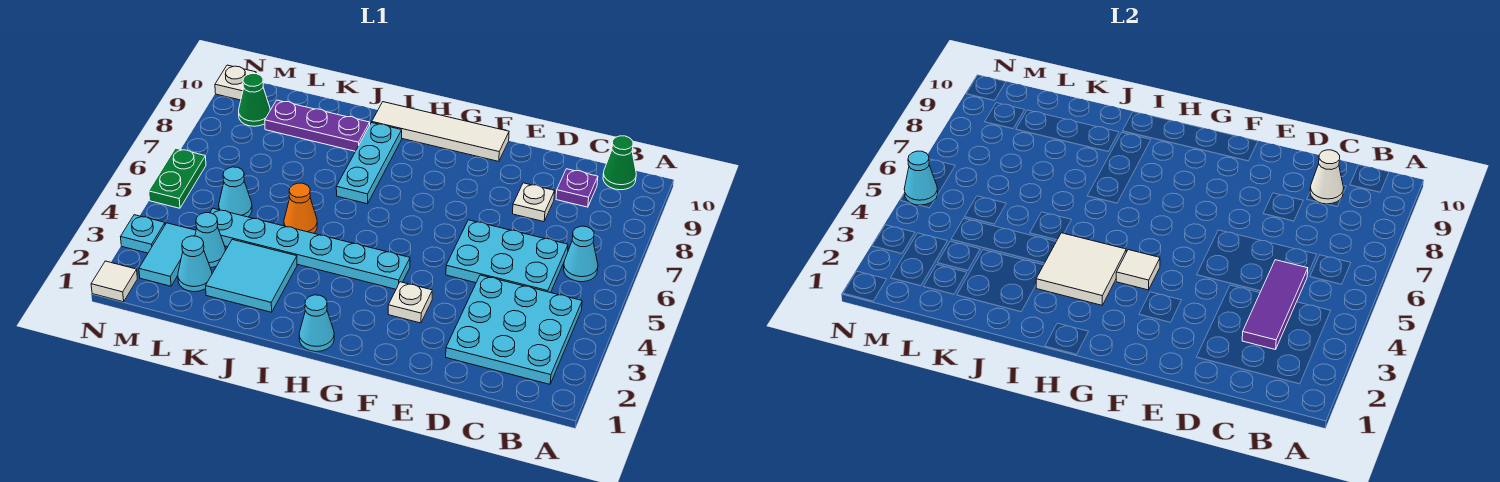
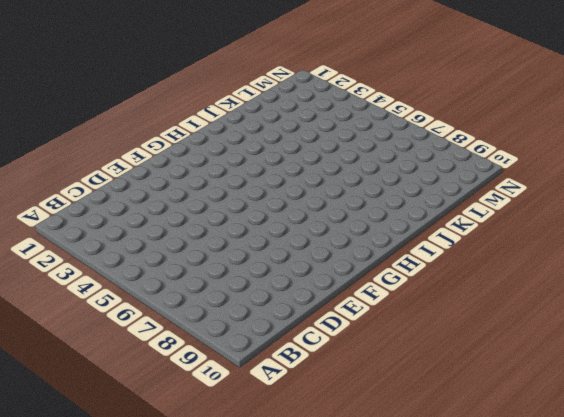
none -> cyan 3x3 plate [446,275,582,384]
none -> cyan 1x1 cone [564,226,598,282]
none -> green 1x1 cone [603,136,636,190]

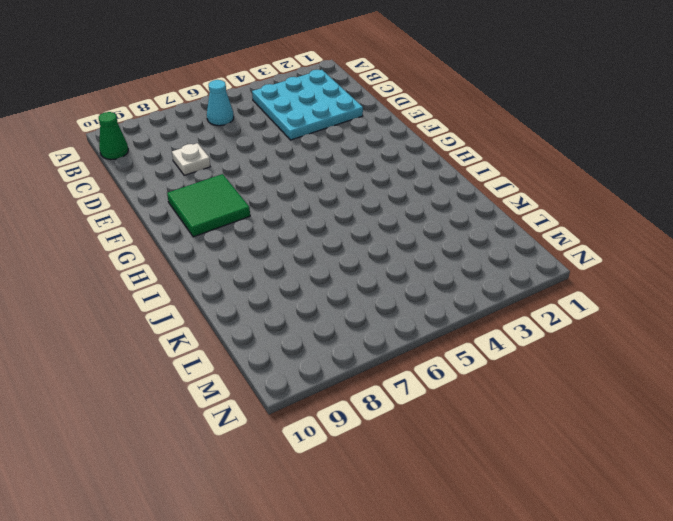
green 2x2 tile [167,174,250,237] -> none
none -> cyan 2x3 plate [446,220,568,293]
none -> purple 1x1 plate [556,169,598,207]
none -> white 1x1 plate [388,282,432,323]

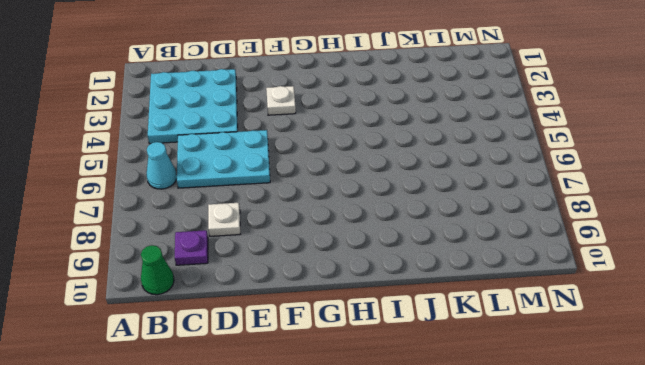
none -> white 1x4 tile [372,102,509,161]
none -> cyan 1x6 plate [210,208,410,289]
none -> cyan 1x1 cone [299,295,334,352]

